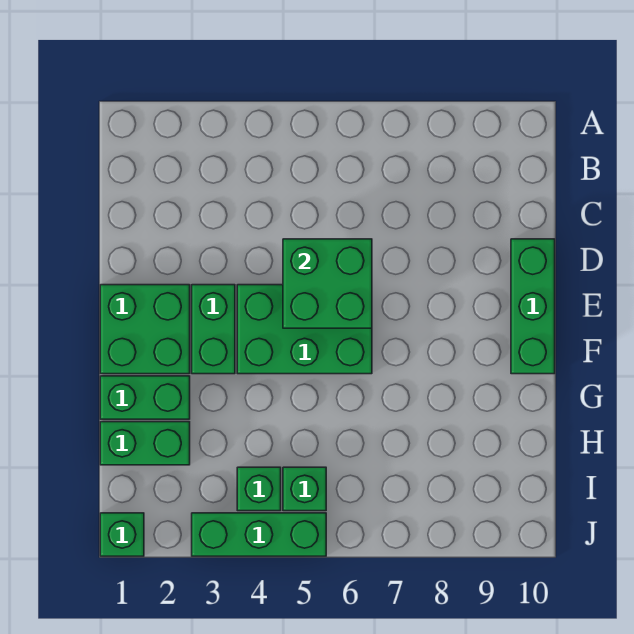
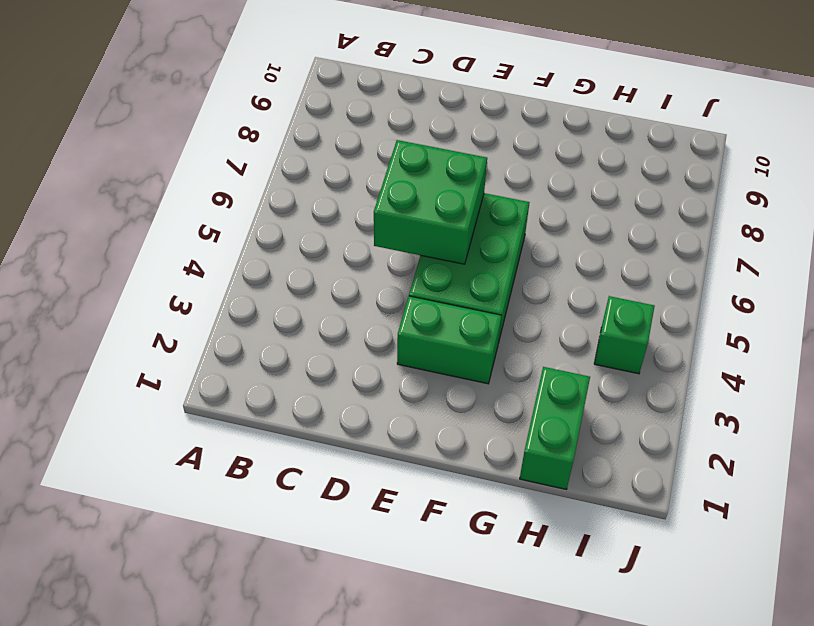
none -> green 1x3 brick [511,239,555,374]
none -> green 2x2 brick [100,285,190,374]

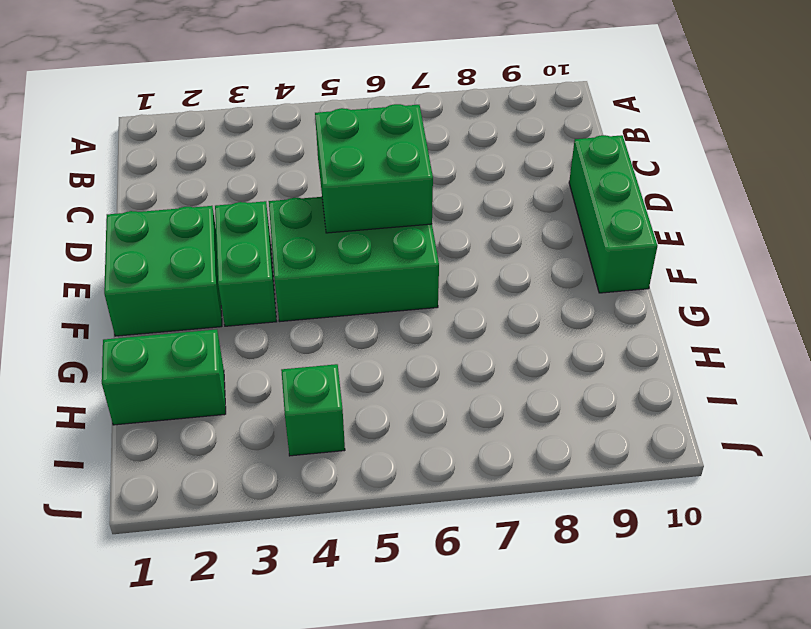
none -> green 1x2 brick [100,376,190,419]
none -> green 1x1 brick [283,467,326,511]

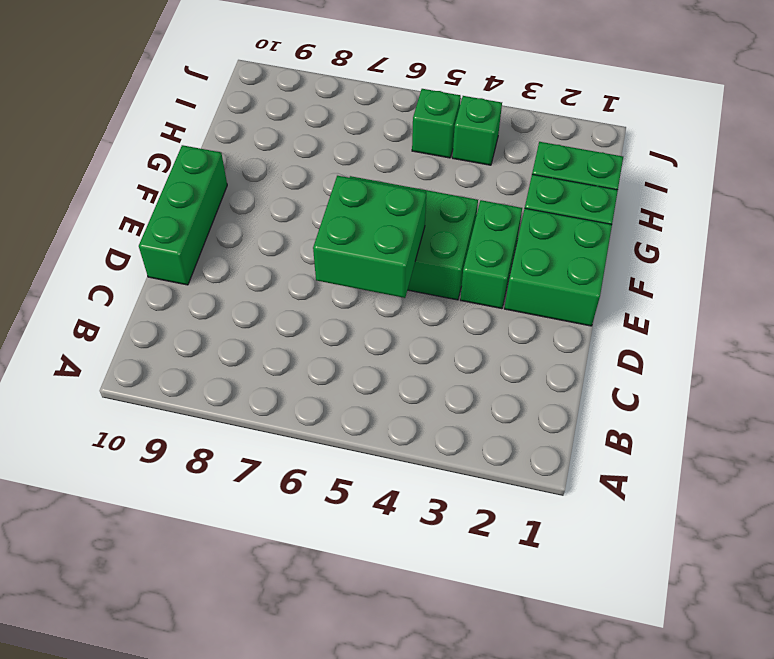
none -> green 1x1 brick [100,513,144,556]
none -> green 1x3 brick [192,513,326,556]

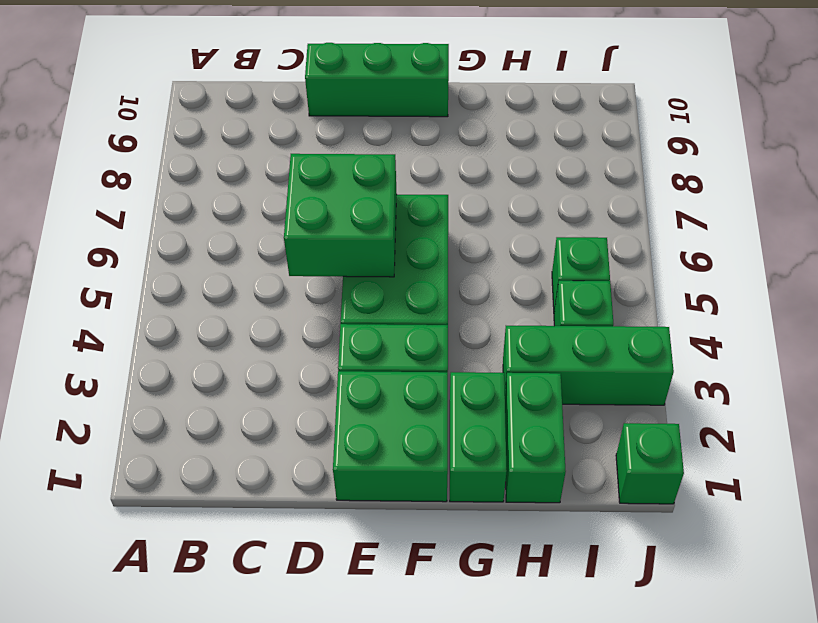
green 1x3 brick [503,326,674,405] -> green 1x3 brick turned to [192,513,326,556]

